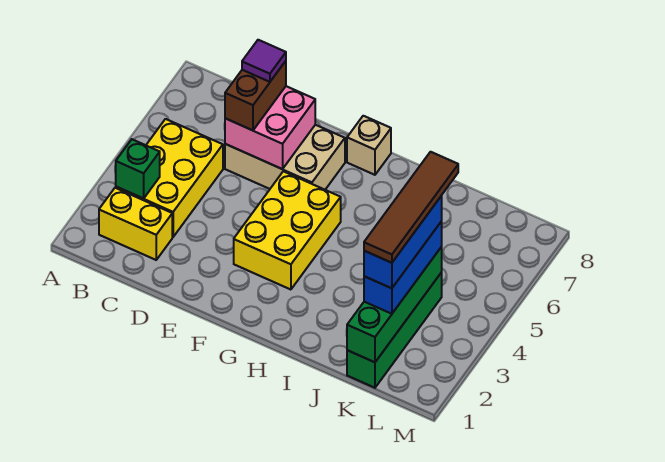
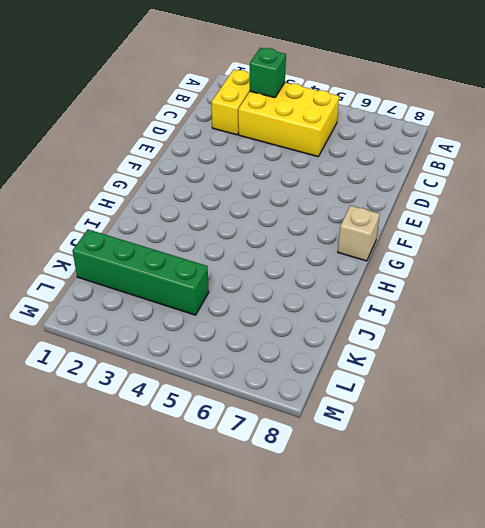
none -> tan 2x3 brick [225,125,345,190]
none -> yellow 2x3 brick [234,171,341,290]
none -> pink 2x2 brick [225,86,315,169]

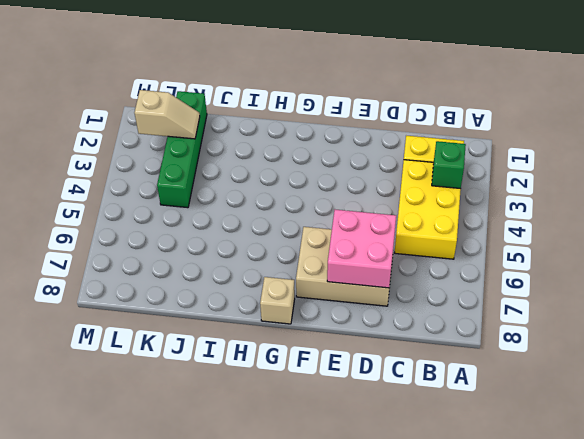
tan 1x2 slope [134,90,200,139] -> green 1x4 brick [347,247,442,362]
none -> yellow 2x3 brick [234,171,341,290]
none -> brown 1x2 brick [225,61,286,130]
none -> blue 1x3 brick [364,221,442,314]

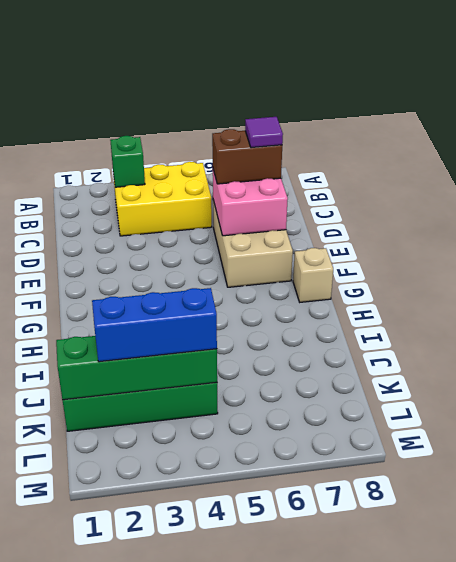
none -> yellow 1x2 brick [99,188,172,260]
none -> yellow 2x3 brick [234,171,341,290]
none -> blue 1x3 brick [364,196,442,288]

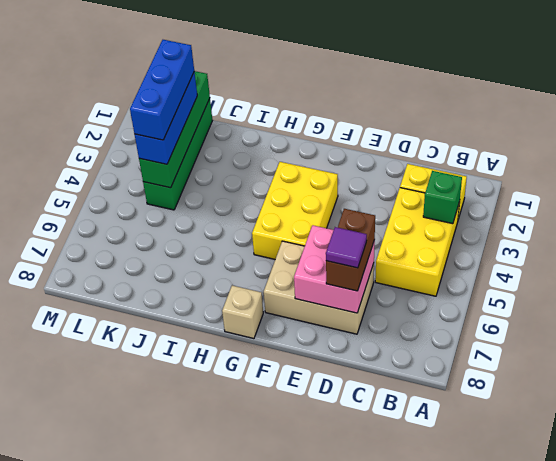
none -> brown 1x4 tile [364,152,458,263]

